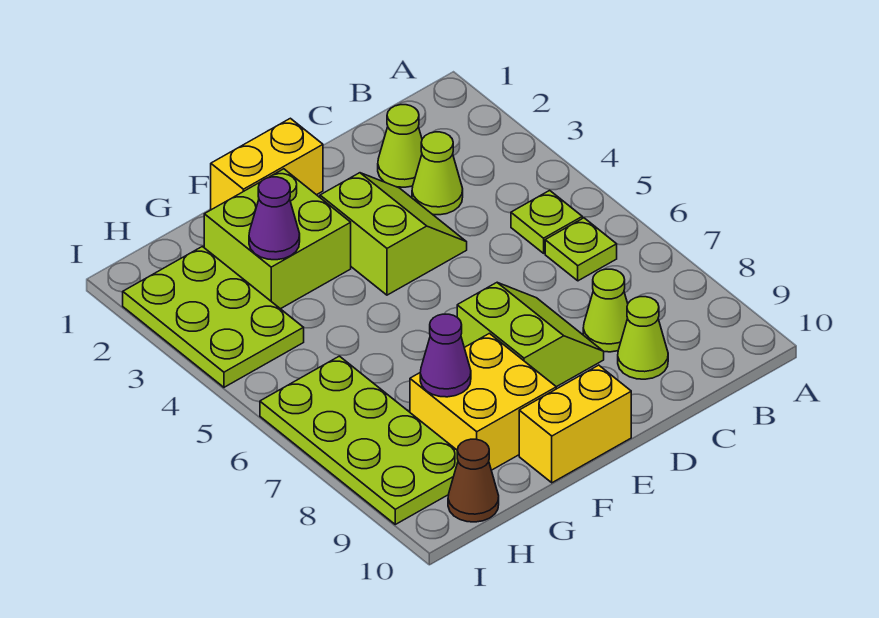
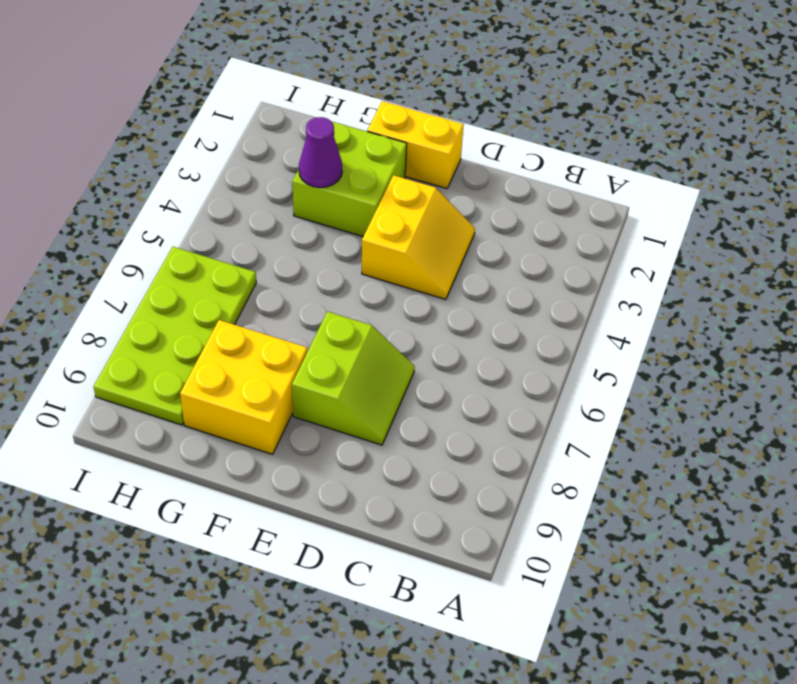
yellow 2x2 slope [362,175,475,299] -> lime 2x2 slope [320,173,467,295]
none -> lime 1x1 plate [511,190,582,253]
none -> lime 1x1 plate [545,218,617,281]
none -> lime 1x1 cone [378,105,422,187]

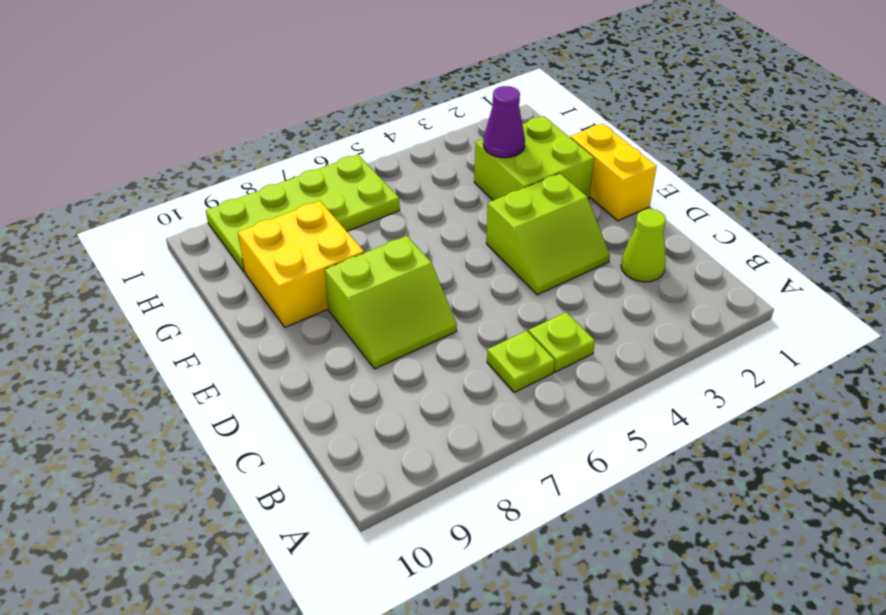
none -> lime 1x1 cone [412,132,463,215]
none -> lime 1x1 cone [583,269,628,352]
none -> lime 1x1 cone [618,297,668,379]

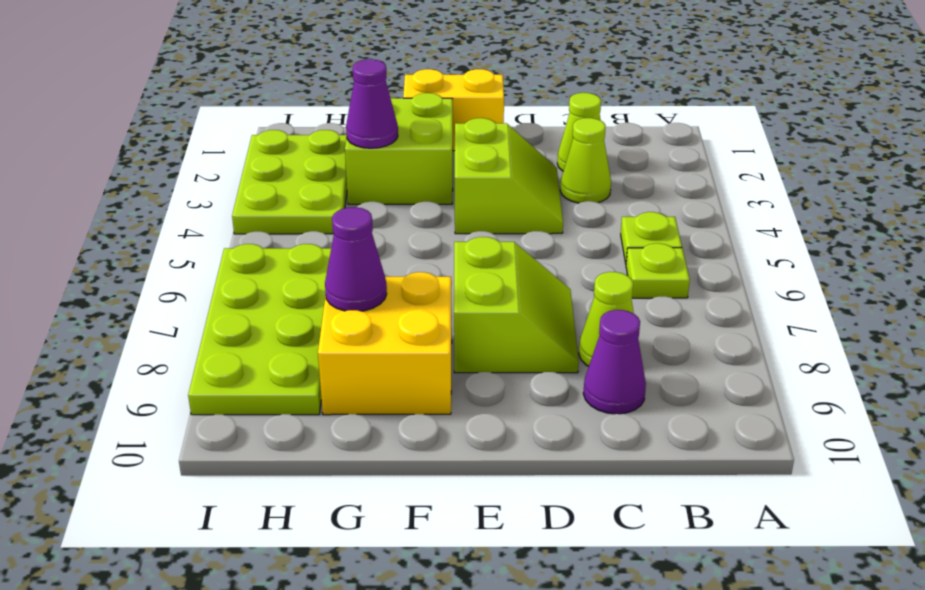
purple 1x1 cone [583,310,646,414] -> lime 1x1 cone [618,297,668,379]
none -> yellow 1x2 brick [519,365,631,483]
none -> brown 1x1 cone [448,439,499,522]

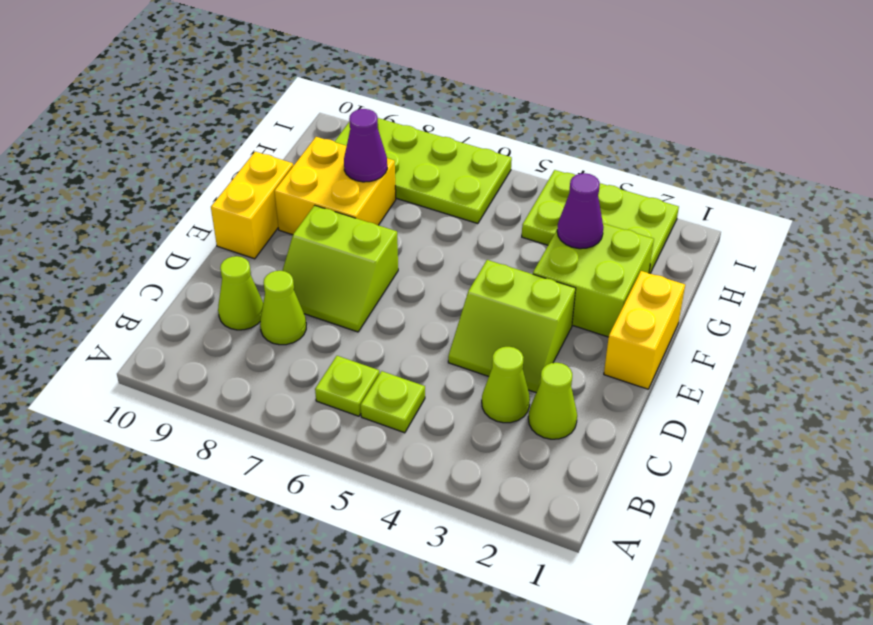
none -> brown 1x1 cone [448,439,499,522]

